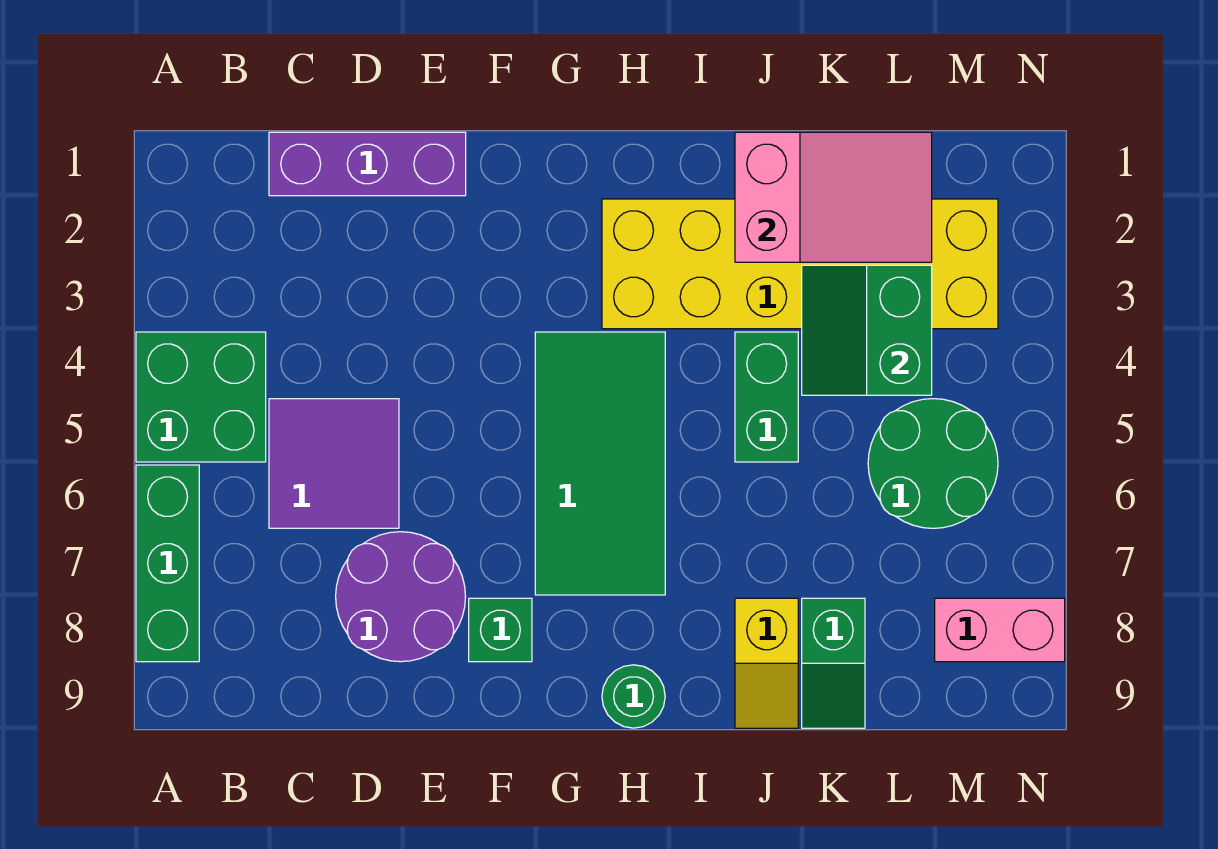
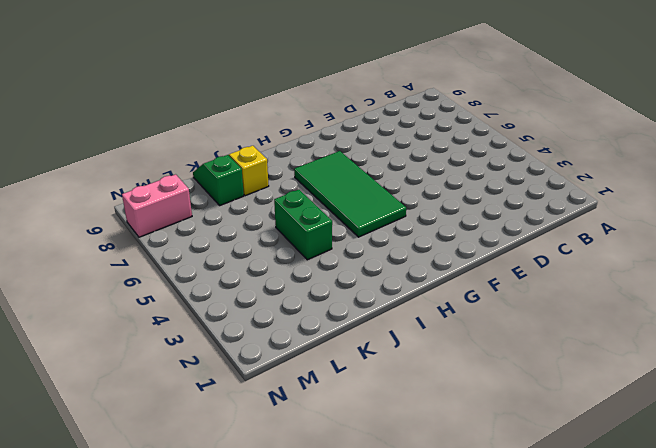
none -> green 2x2 brick [136,332,266,462]
none -> green 1x3 brick [136,465,199,662]
none -> purple 1x3 brick [269,132,466,196]

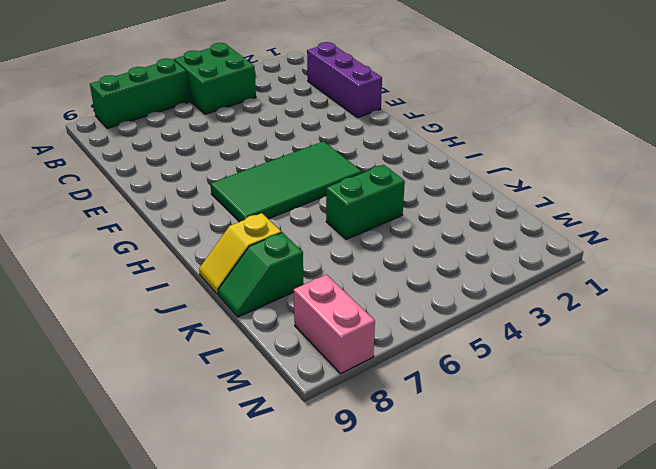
none -> purple 2x2 tile [269,399,399,528]
none -> purple 2x2 round brick [336,532,466,662]
none -> green 1x1 brick [469,598,532,662]

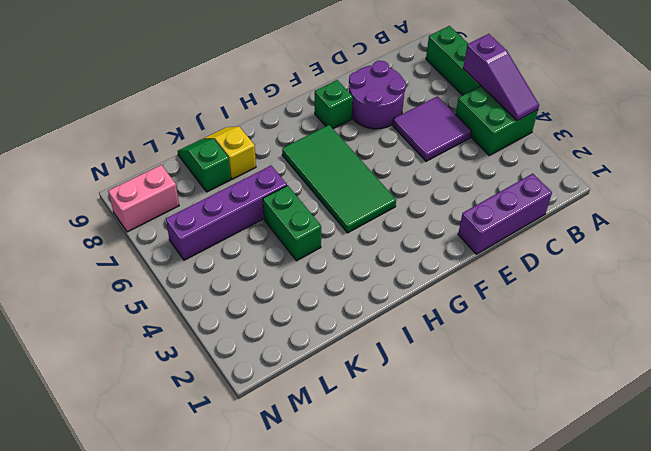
purple 1x3 slope [463,34,539,121] -> none
purple 1x4 brick [166,166,287,260] -> green 2x2 round brick [868,399,998,528]
none -> yellow 2x6 brick [602,199,998,329]
none -> green 1x1 round brick [602,665,665,728]
none -> pink 2x3 slope [735,132,932,262]

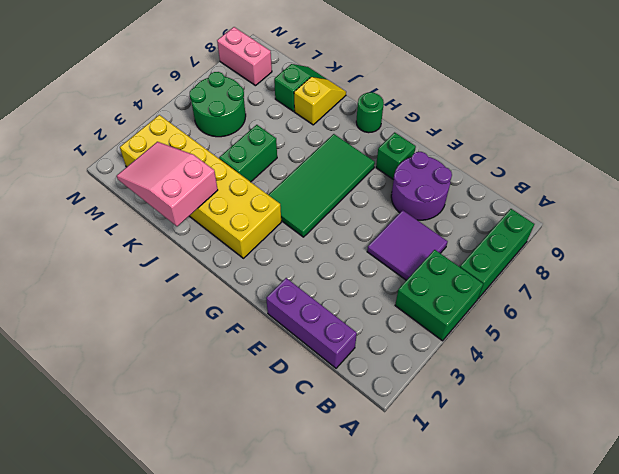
none -> green 2x2 slope [802,265,932,395]

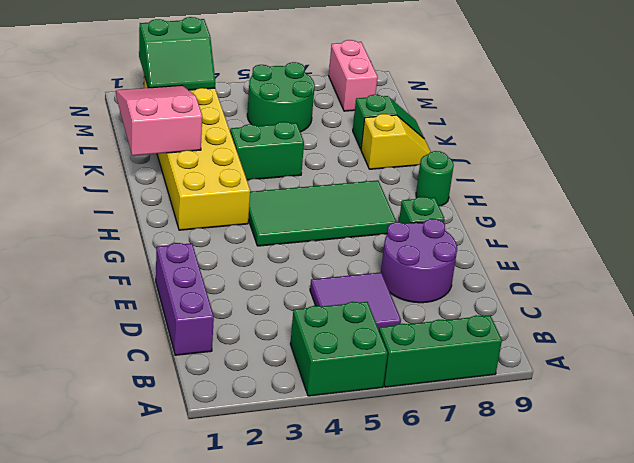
green 2x2 slope [139,17,215,90] -> green 2x2 slope moved to [802,265,932,395]

